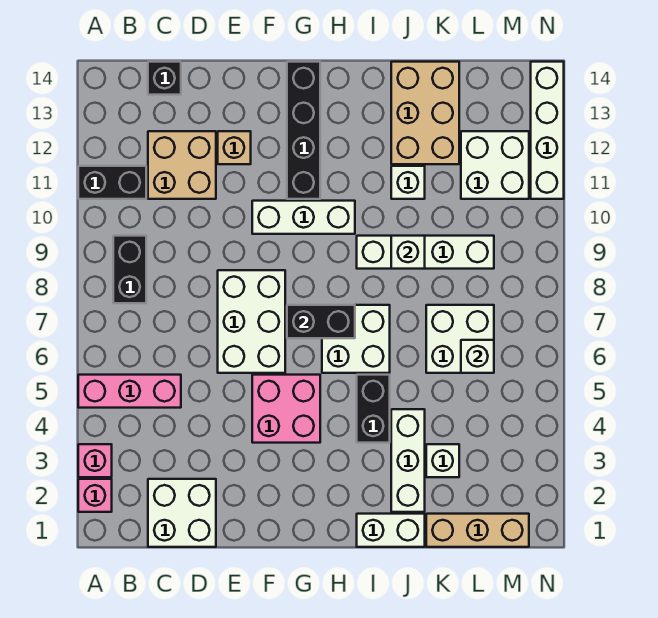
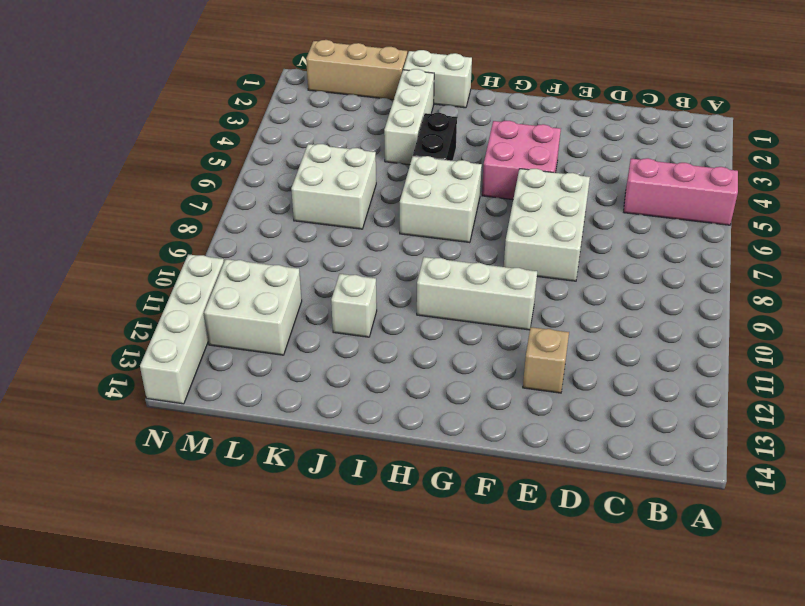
none -> pink 1x1 brick [78,479,112,512]
none -> pink 1x1 brick [78,444,112,477]
none -> black 1x2 brick [78,166,146,199]

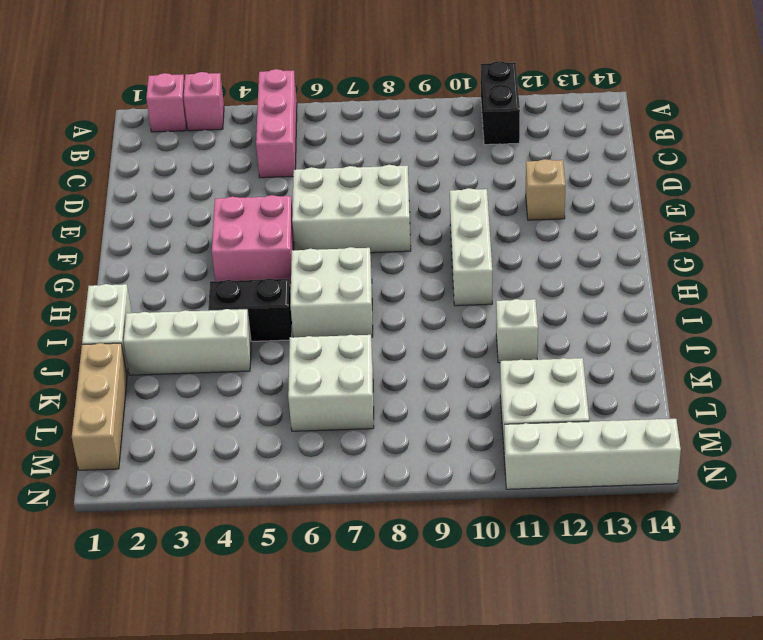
none -> black 1x2 brick [113,236,146,303]
none -> white 2x2 brick [148,479,216,547]
none -> tan 2x2 brick [148,131,216,199]

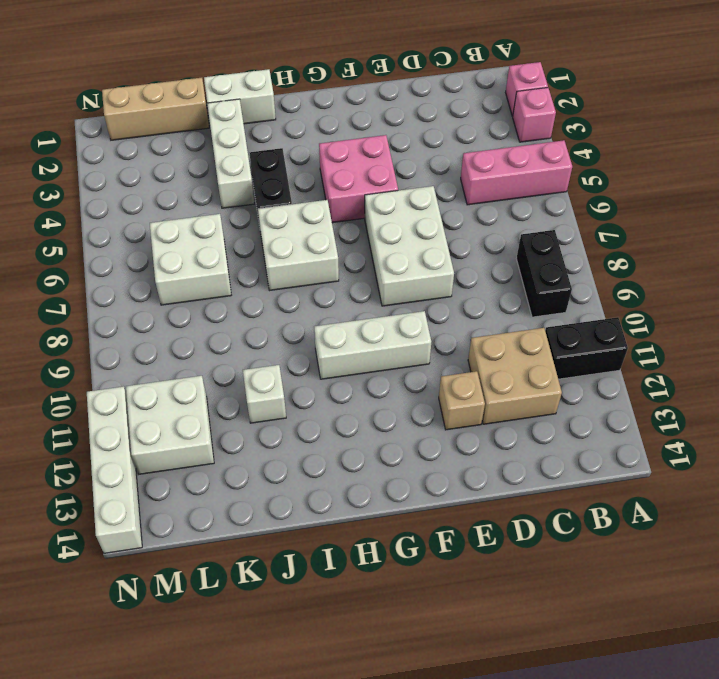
none -> white 2x2 brick [148,479,216,547]
none -> black 1x1 brick [148,62,181,95]
none -> black 1x4 brick [287,62,320,199]

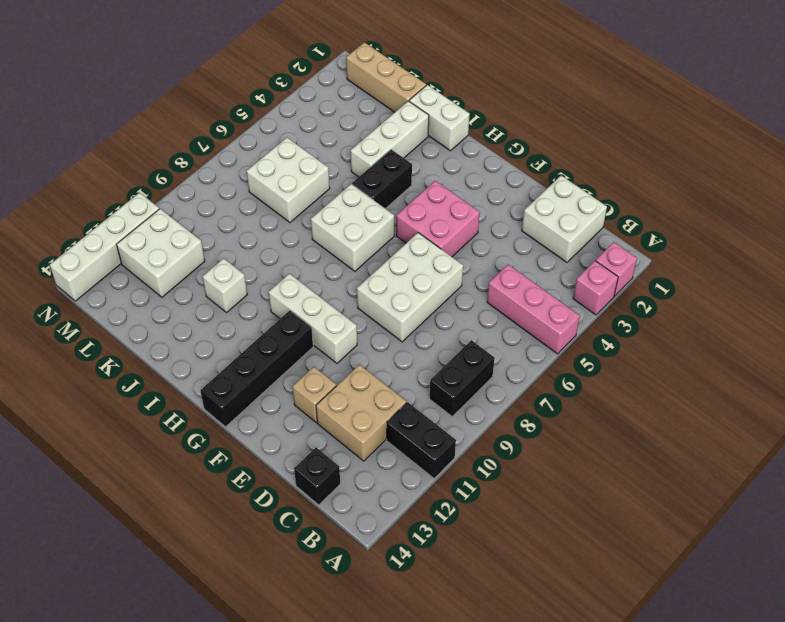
none -> white 1x4 brick [357,236,494,269]
none -> tan 2x3 brick [391,62,459,164]
none -> white 1x1 brick [426,444,459,477]

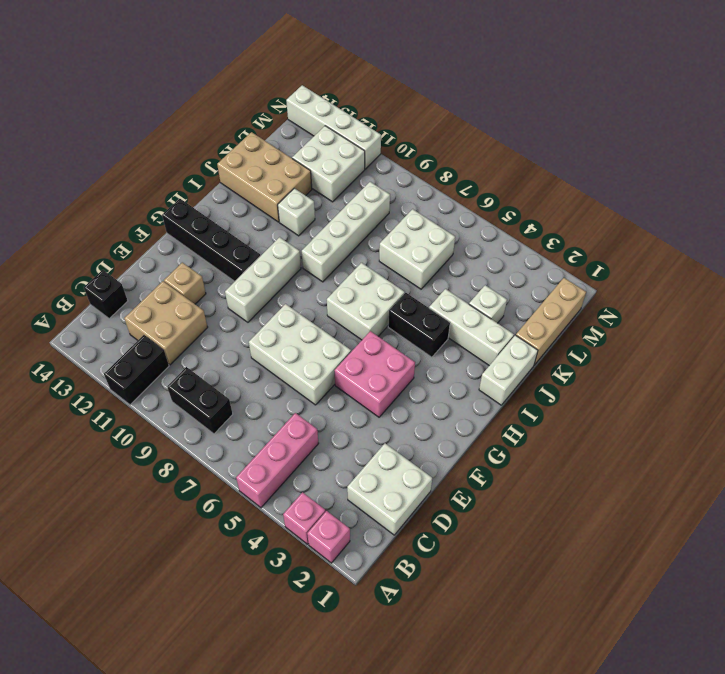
none -> black 1x2 brick [287,305,355,338]
none -> white 1x1 brick [391,236,425,269]
none -> white 1x1 brick [461,340,494,373]

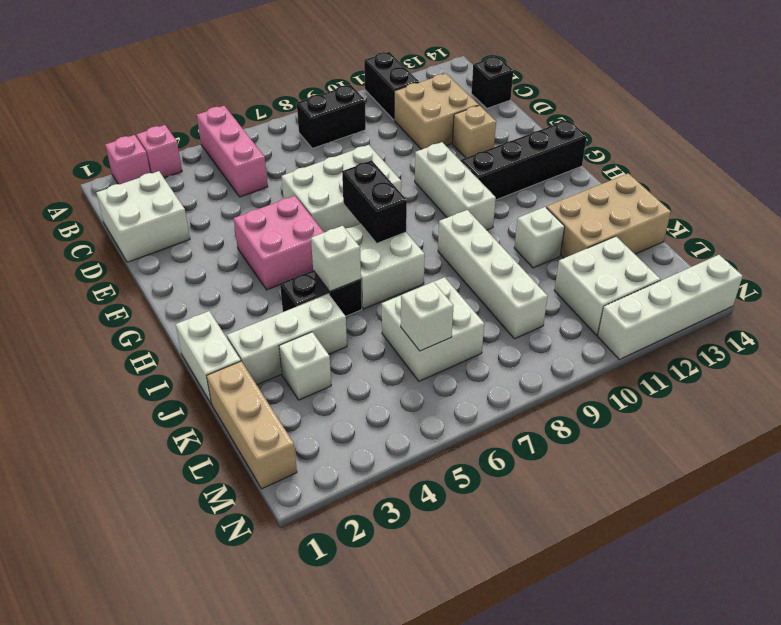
white 1x1 brick [311,226,361,291] -> white 1x1 brick moved to [391,236,425,269]

